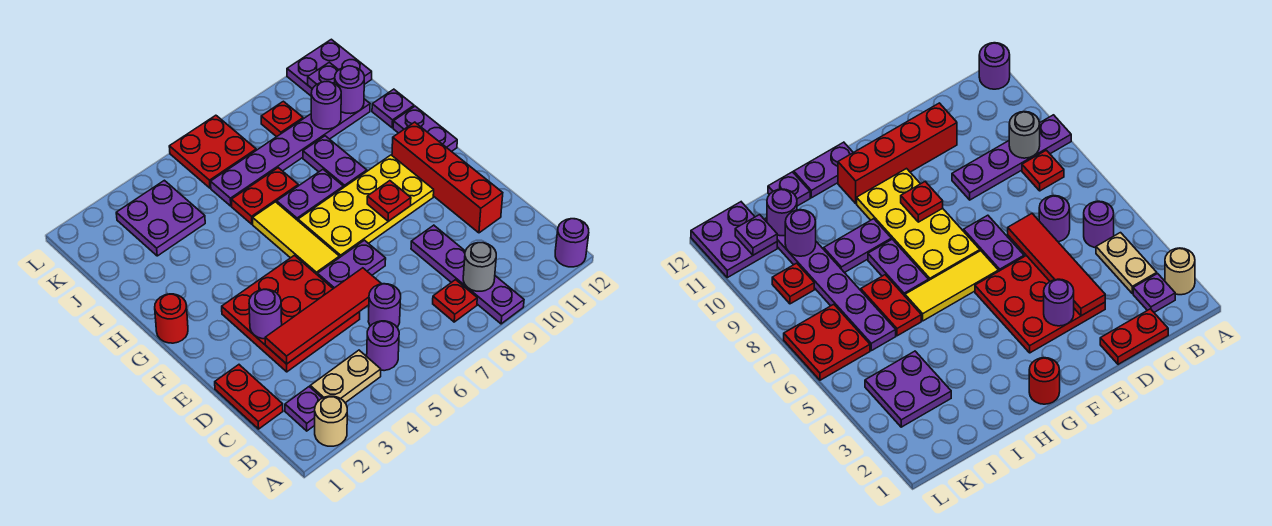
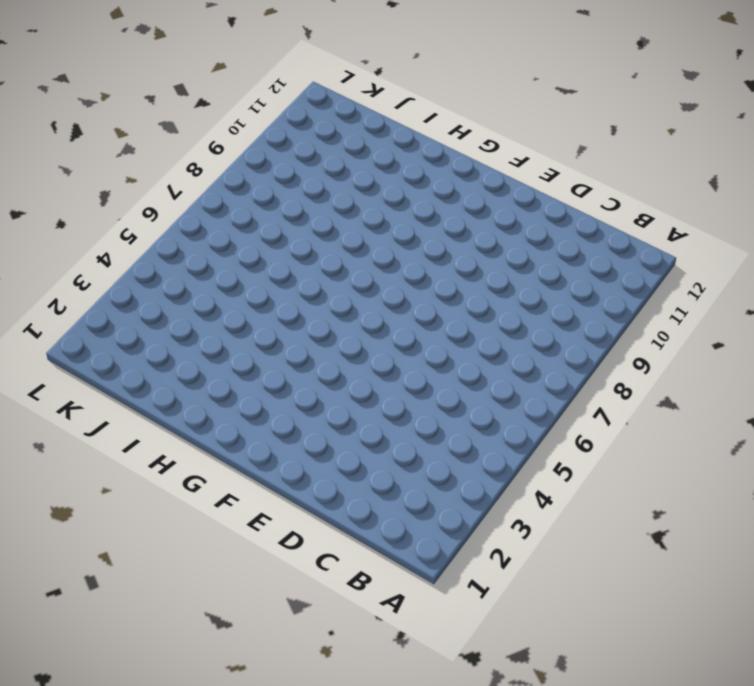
none -> tan 1x1 round brick [315,396,347,446]
none -> purple 1x4 plate [411,225,524,324]
none -> purple 1x1 round brick [555,219,589,267]
none -> purple 1x1 plate [285,387,322,431]

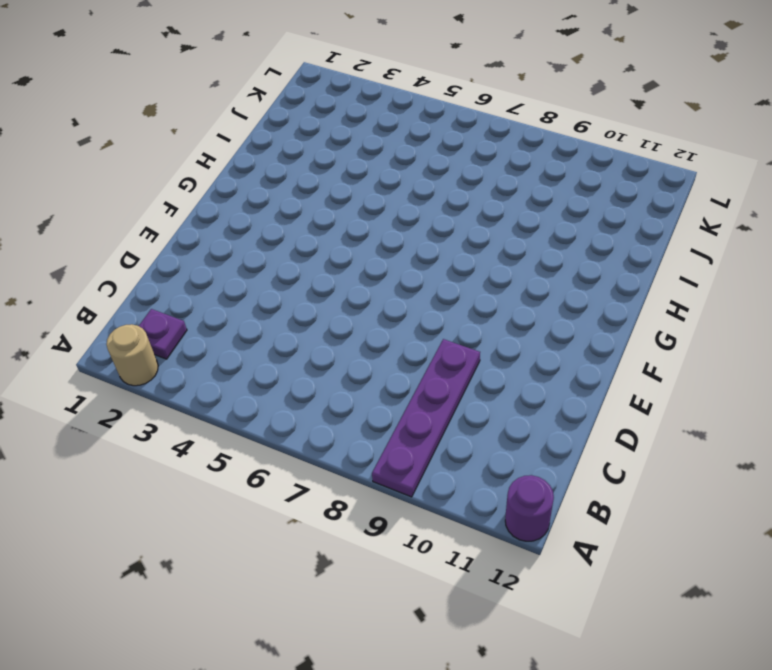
none -> tan 1x2 plate [310,350,381,403]
none -> purple 1x1 round brick [367,321,399,371]
none -> red 1x1 plate [433,280,477,322]
none -> red 1x2 plate [215,365,283,429]

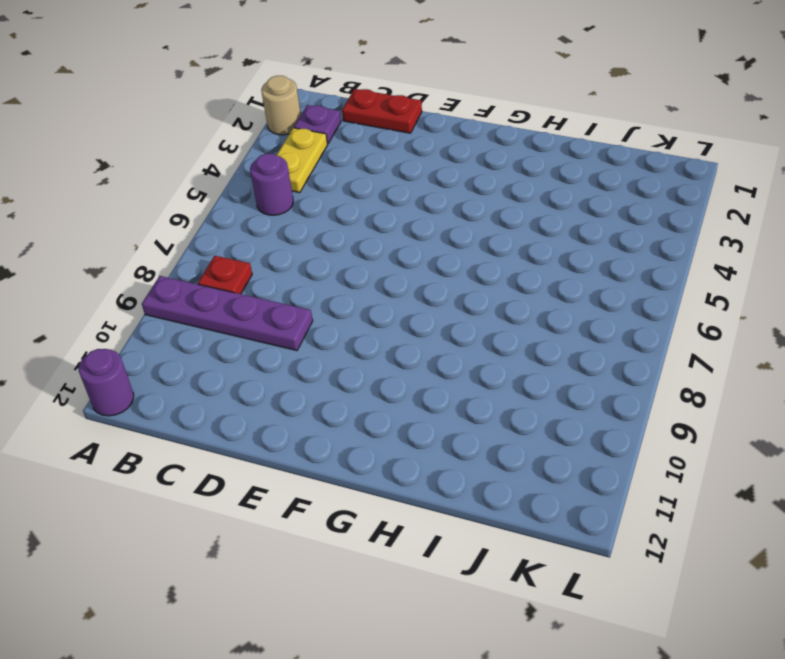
yellow 1x2 plate [277,128,327,193] -> tan 1x2 plate [310,350,381,403]
none -> purple 1x1 round brick [368,284,401,327]
none -> red 3x3 plate [222,255,360,372]
none -> red 1x4 brick [392,122,503,233]
none -> purple 1x2 plate [317,240,386,289]

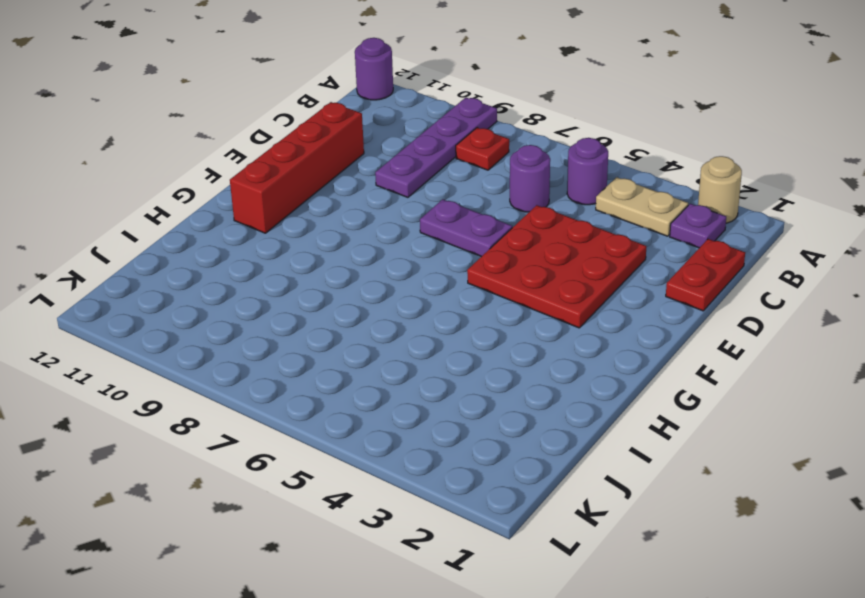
none -> yellow 1x3 tile [253,202,339,274]
none -> yellow 2x4 plate [298,155,434,258]
none -> red 1x1 round brick [155,294,188,343]
none -> purple 1x2 plate [393,106,457,152]

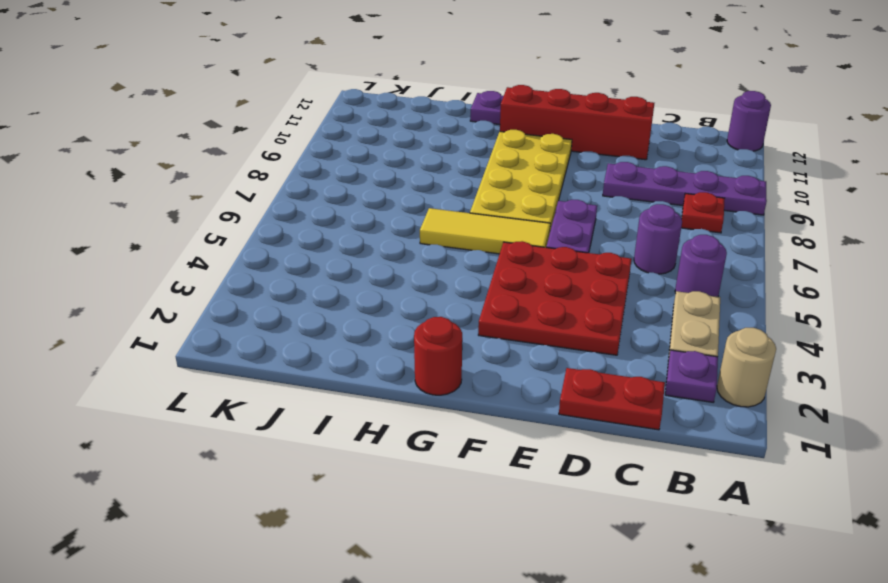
none -> purple 1x2 plate [277,170,343,220]
none -> purple 1x2 plate [303,136,367,188]
none -> red 1x2 plate [231,168,298,224]
none -> purple 1x1 plate [372,89,414,128]

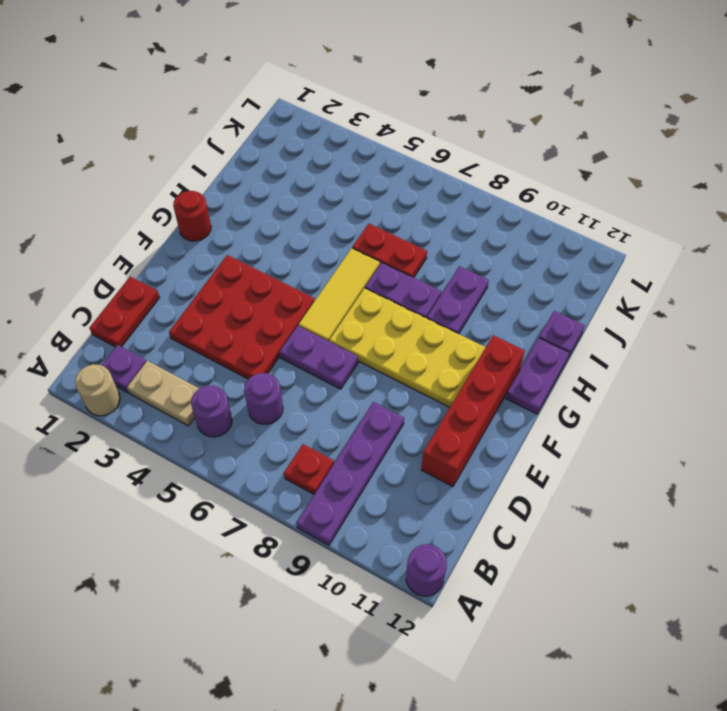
none -> purple 2x2 plate [116,180,205,256]
none -> purple 1x6 plate [211,99,370,206]
none -> red 2x2 plate [169,115,256,188]
none -> red 1x1 plate [261,101,303,137]

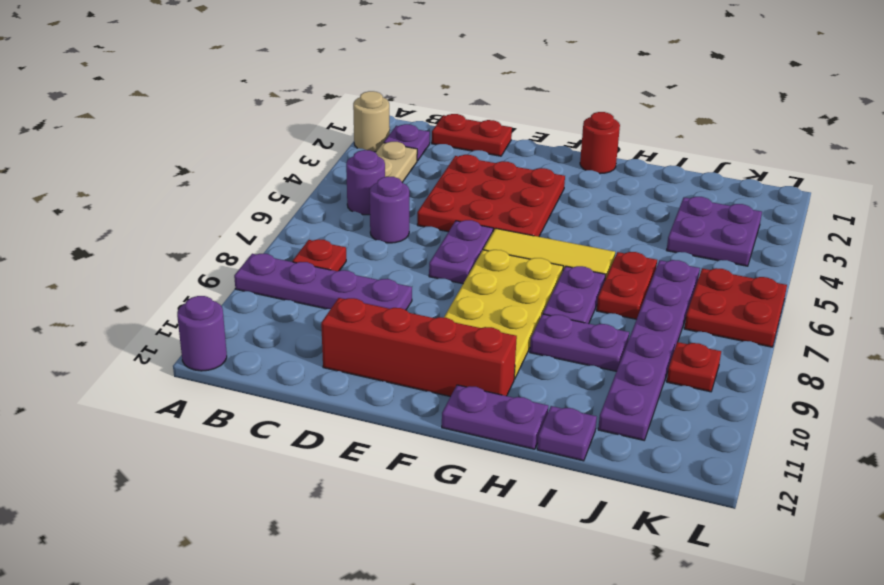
none -> purple 2x2 plate [287,39,372,96]
none -> grey 1x1 round brick [463,243,496,291]
none -> red 1x4 tile [265,268,381,364]
none -> purple 1x1 round brick [249,289,282,339]

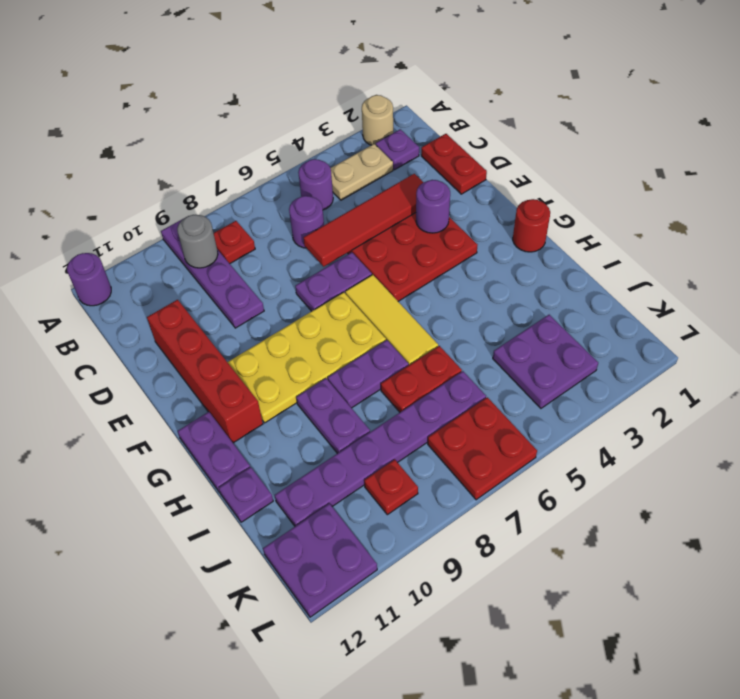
none -> red 1x1 plate [367,181,411,221]
none -> purple 1x1 round brick [311,82,341,129]
none -> purple 1x1 round brick [335,66,364,114]
none -> purple 1x1 plate [308,62,338,89]

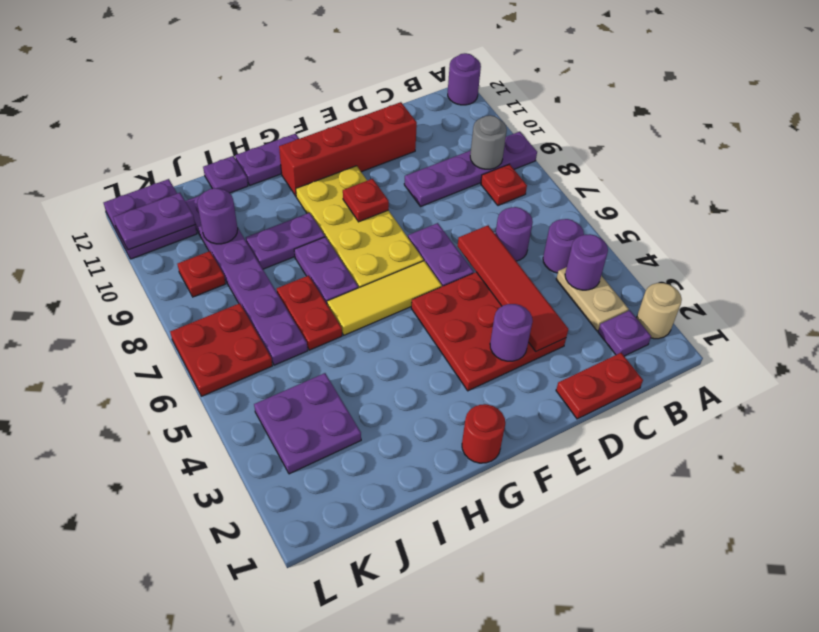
purple 1x1 round brick [565,234,608,290] -> purple 1x1 round brick moved to [335,66,364,114]
purple 1x2 plate [113,193,195,250] -> purple 1x1 plate [308,62,338,89]

